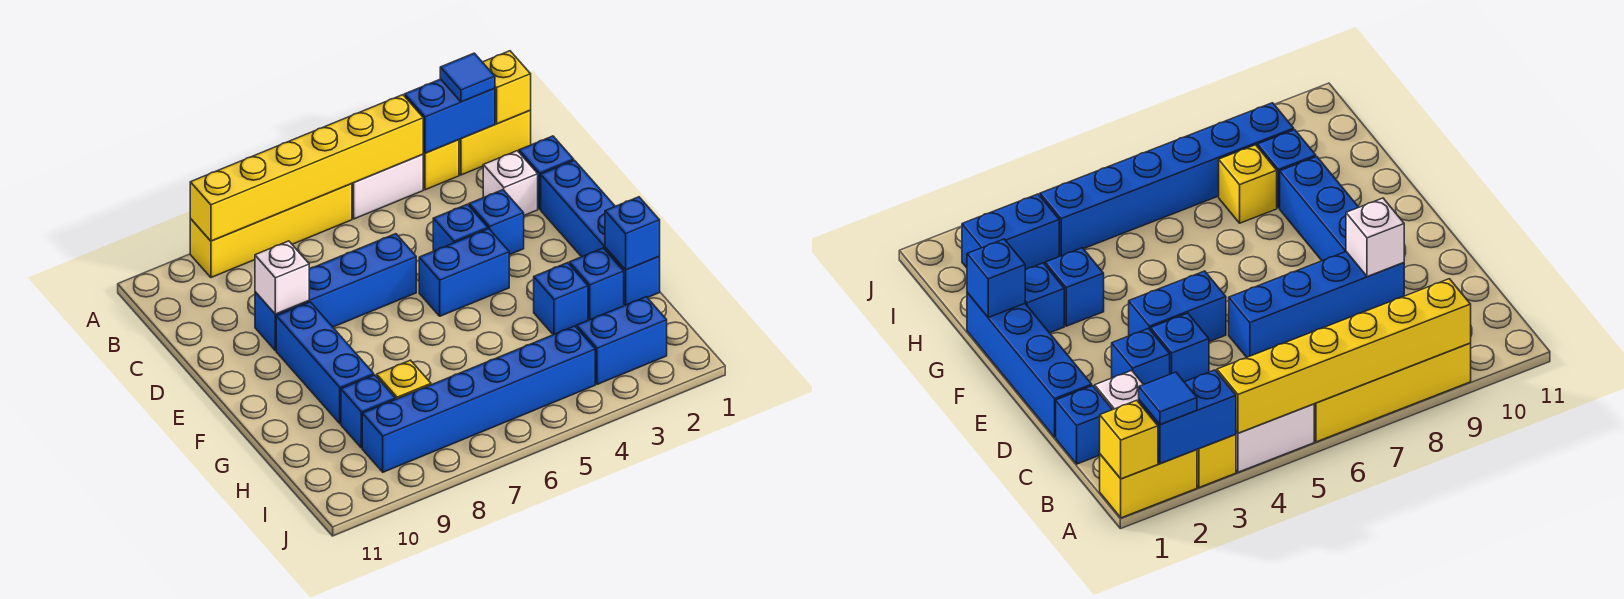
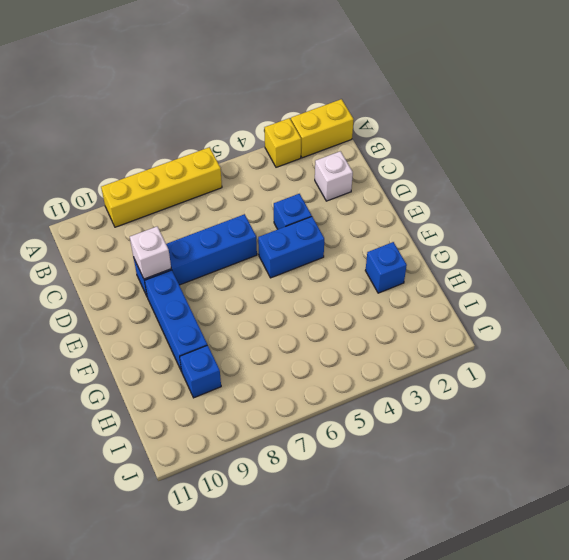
none -> white 1x2 brick [352,154,423,219]
none -> blue 1x1 brick [519,136,574,209]
none -> blue 1x4 brick [541,160,660,305]

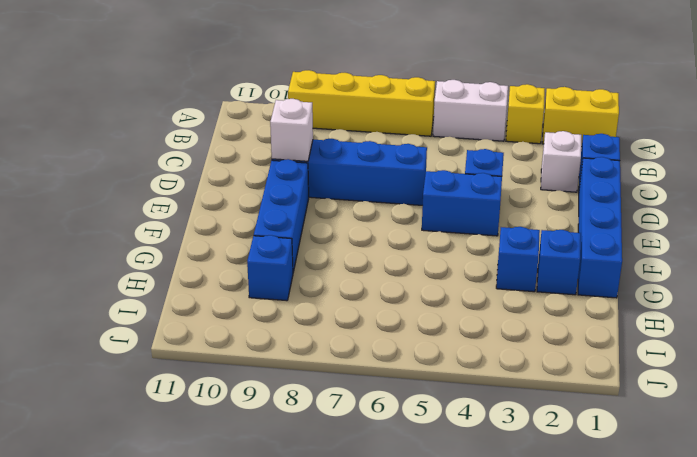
none -> blue 1x1 brick [469,190,524,255]
none -> yellow 1x1 brick [377,360,431,399]
none -> blue 1x2 brick [577,297,667,384]

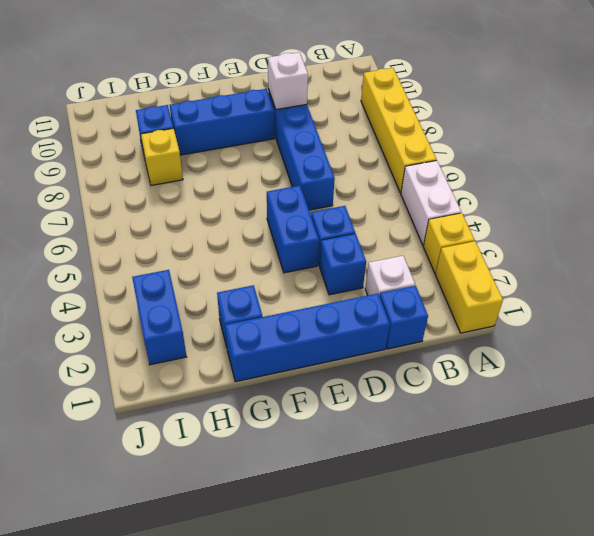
none -> blue 1x1 brick [534,263,588,335]
none -> blue 1x6 brick [362,326,595,472]
none -> yellow 1x1 brick [483,51,531,124]

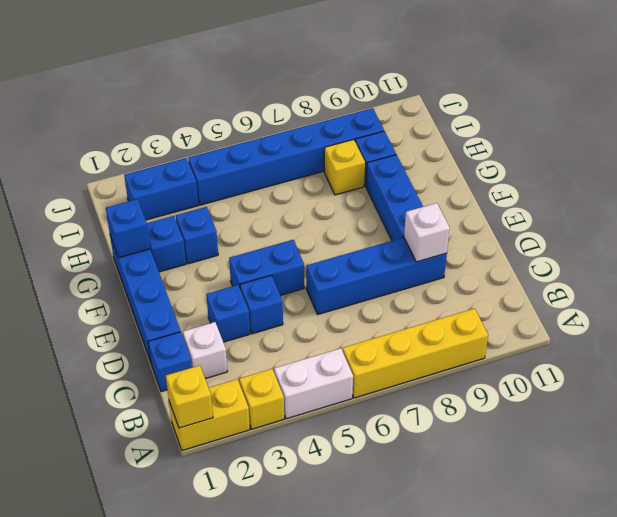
none -> blue 1x2 brick [405,79,495,153]
none -> yellow 1x6 brick [190,95,423,241]
none -> blue 1x1 tile [440,53,495,102]

